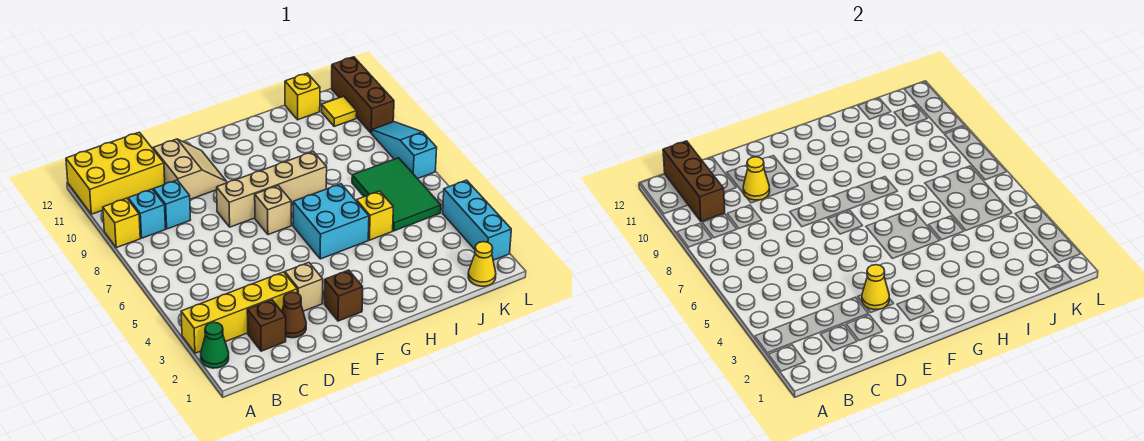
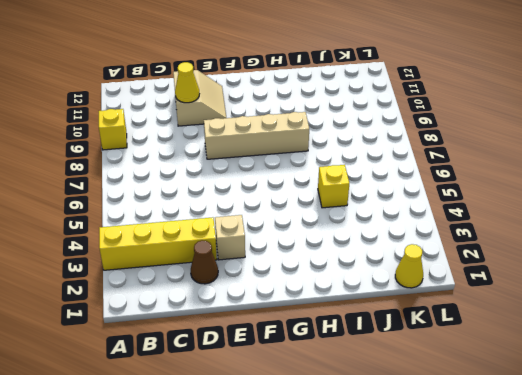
none -> green 1x1 cone [201,322,229,368]
none -> yellow 2x3 brick [66,132,165,214]
none -> cyan 1x1 brick [128,189,166,238]

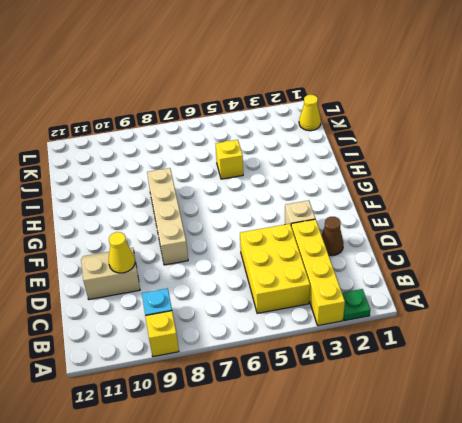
green 1x1 plate [342,289,370,321] -> green 1x1 cone [201,322,229,368]
yellow 2x3 brick [240,224,310,313] -> yellow 2x3 brick moved to [66,132,165,214]
none -> brown 1x1 brick [247,300,286,351]
none -> cyan 1x1 brick [154,180,190,229]
none -> brown 1x1 brick [324,270,363,321]

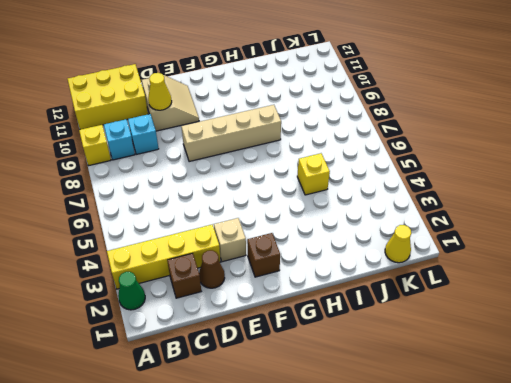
none -> tan 1x1 brick [255,186,291,235]
none -> cyan 2x2 brick [293,184,369,259]
none -> green 2x3 tile [352,158,441,231]

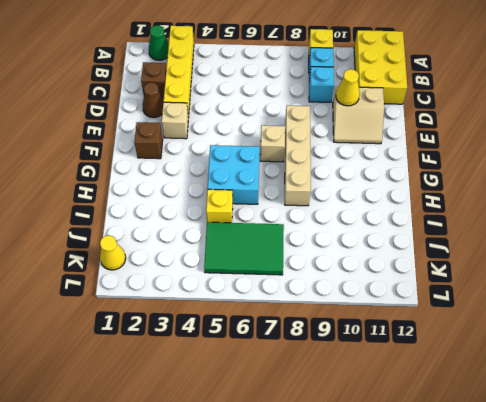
none -> yellow 1x1 brick [285,73,320,120]
none -> yellow 1x1 tile [322,96,357,126]
none -> cyan 1x3 brick [443,180,511,260]

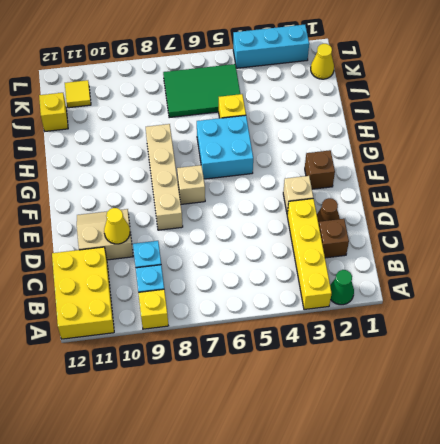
none -> cyan 1x3 slope [372,122,437,179]
none -> brown 1x3 brick [331,57,394,133]
none -> brown 1x3 brick [663,141,725,222]

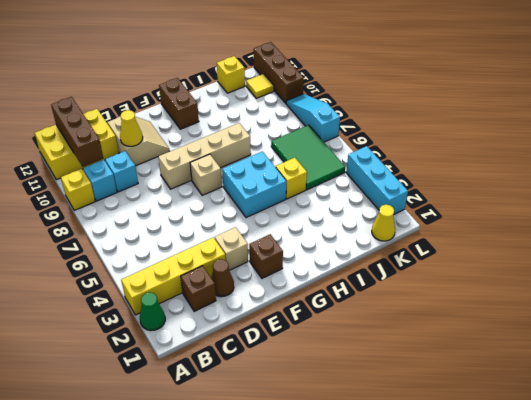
brown 1x2 brick [159,78,199,129] -> none
none -> yellow 1x1 cone [862,265,889,310]

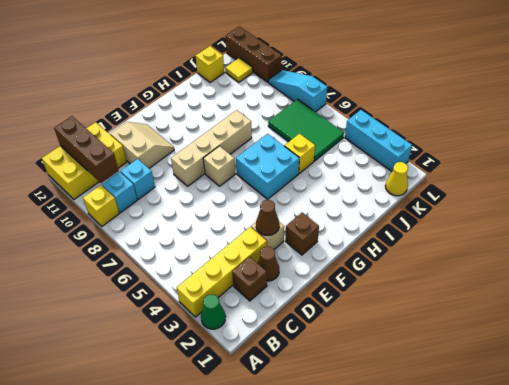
brown 1x1 cone [256,200,279,235] -> yellow 1x1 cone [862,265,889,310]
none -> yellow 1x1 cone [743,157,770,200]

